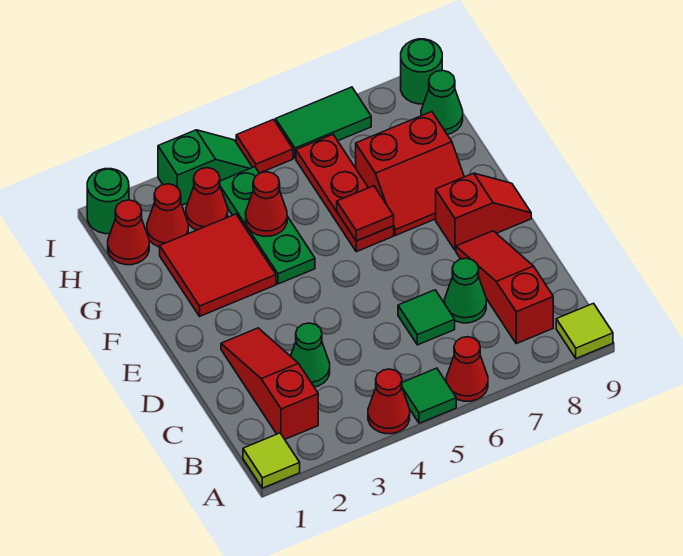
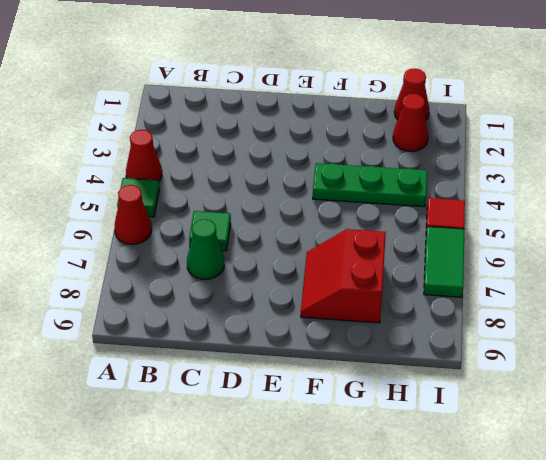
none -> lime 1x1 tile [243,433,300,488]
none -> lime 1x1 tile [556,303,613,358]
none -> red 1x3 slope [221,328,318,439]

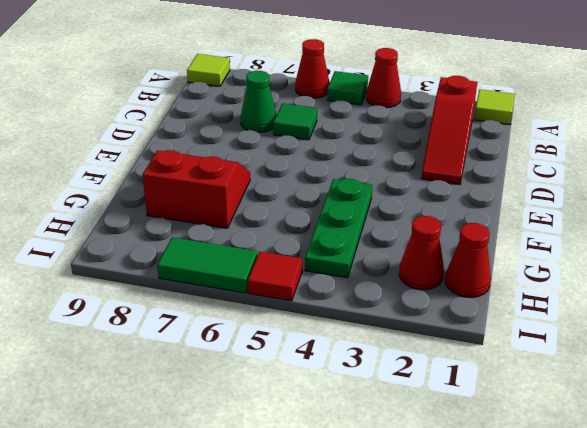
none -> red 1x3 slope [456,231,553,344]
none -> green 1x1 cone [291,323,330,387]
none -> red 1x2 slope [436,173,531,250]

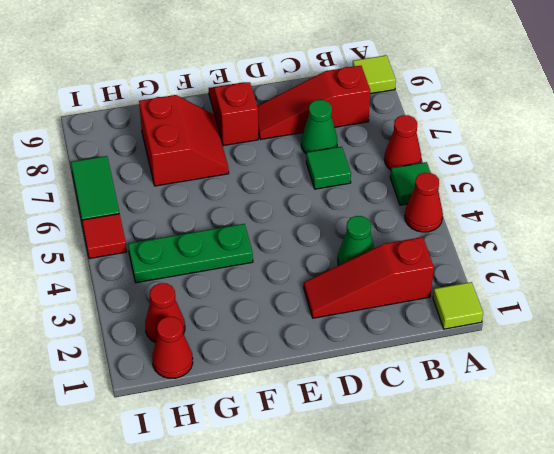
none -> red 2x2 tile [160,214,276,316]
none -> red 1x3 plate [296,135,394,252]
none -> red 1x1 cone [186,168,228,230]

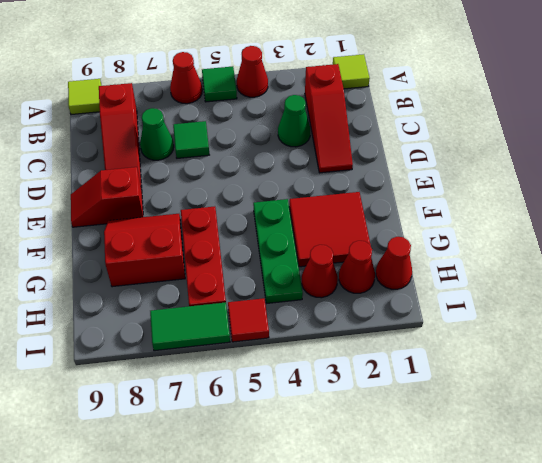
none -> green 1x1 cone [421,70,463,134]
none -> green 1x1 round brick [87,169,129,234]
none -> green 1x2 slope [158,130,252,205]

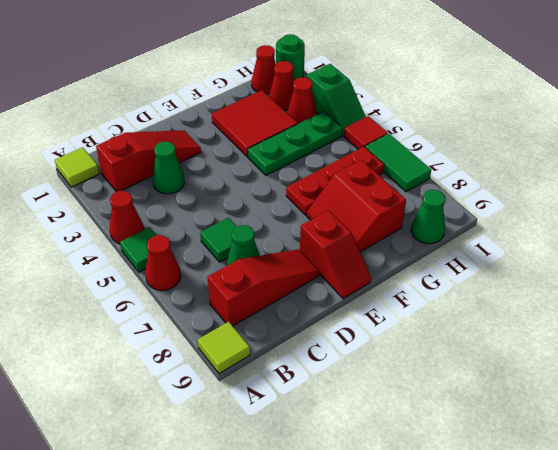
none -> green 1x1 round brick [401,39,442,104]
none -> red 1x1 tile [337,186,394,241]
none -> red 1x1 cone [246,172,287,236]

